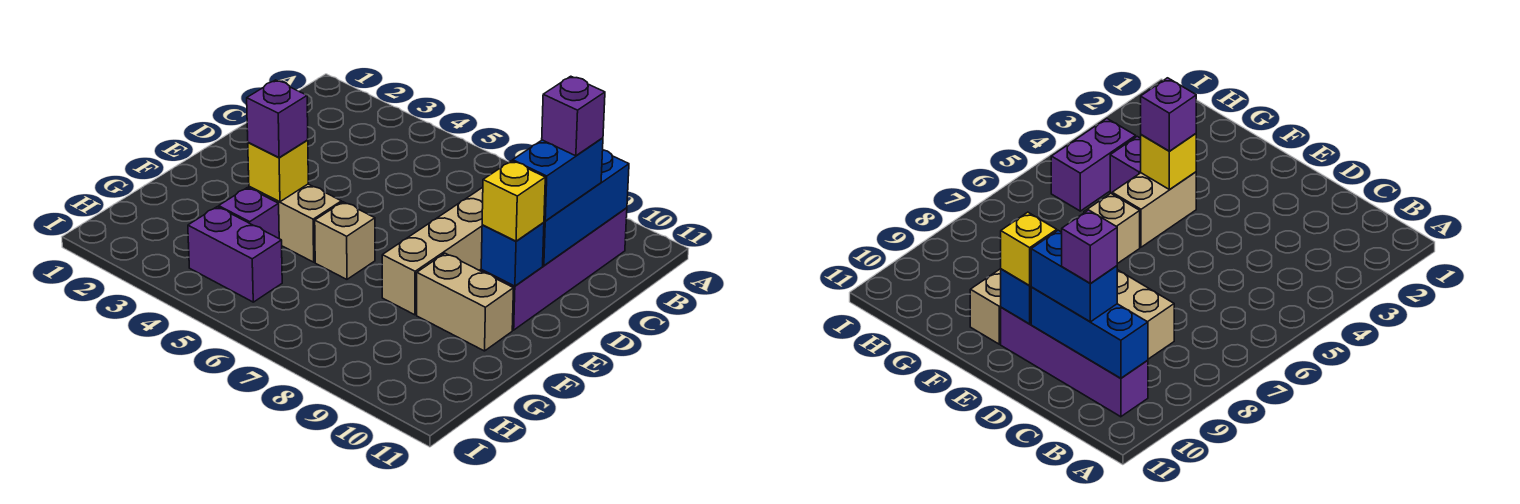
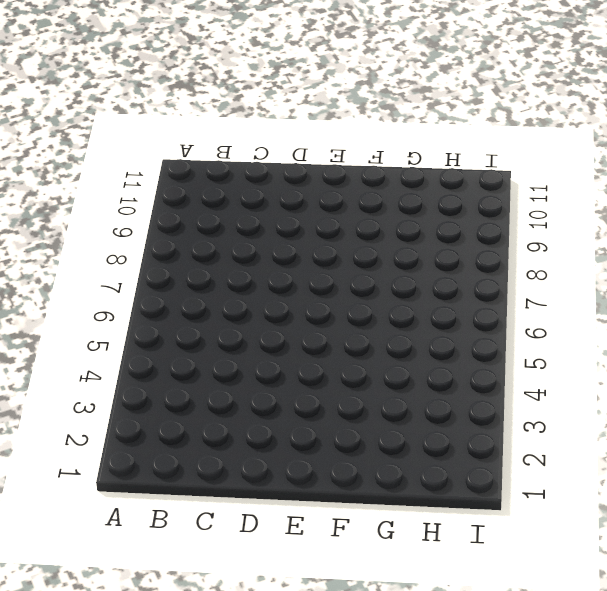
none -> purple 1x4 brick [481,208,627,330]
none -> tan 1x4 brick [382,187,483,315]
none -> tan 1x2 brick [249,184,342,262]

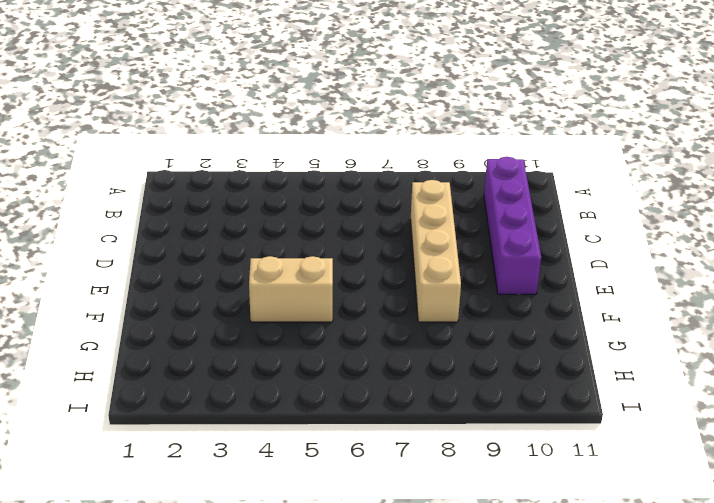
none -> tan 1x1 brick [315,202,375,279]
none -> tan 1x2 brick [417,253,513,351]
none -> purple 1x1 brick [219,188,279,238]

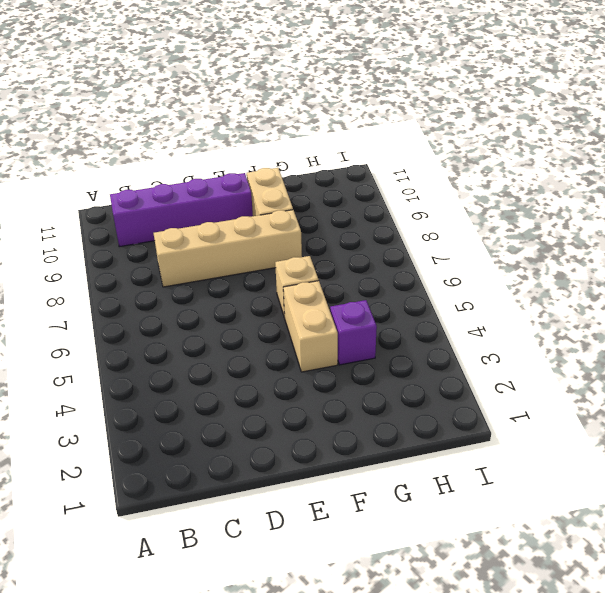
none -> purple 1x2 brick [188,207,282,302]
none -> blue 1x3 brick [543,150,629,266]
none -> blue 1x1 brick [481,223,544,286]

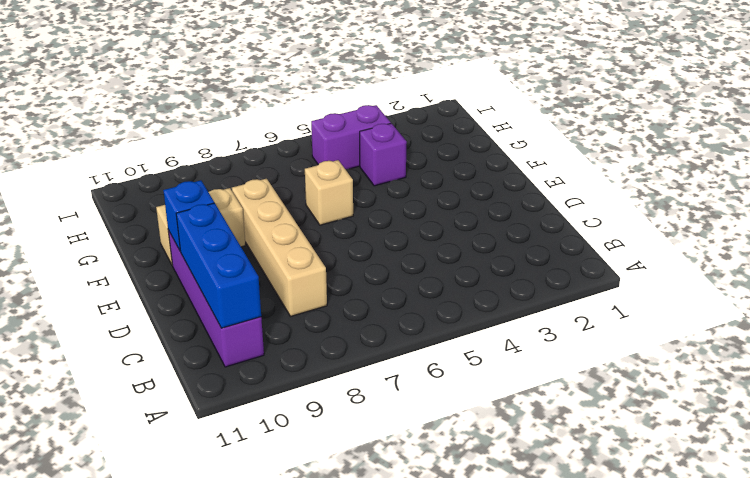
none -> tan 1x2 brick [249,184,342,262]
none -> yellow 1x1 brick [248,140,308,202]
none -> blue 1x2 brick [513,138,603,221]

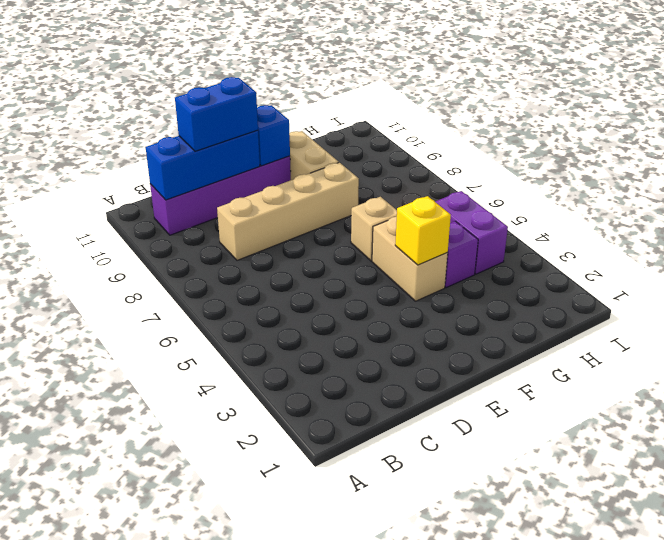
none -> yellow 1x1 brick [482,161,545,241]
none -> purple 1x1 brick [247,80,308,158]
none -> purple 1x1 brick [542,76,605,156]

